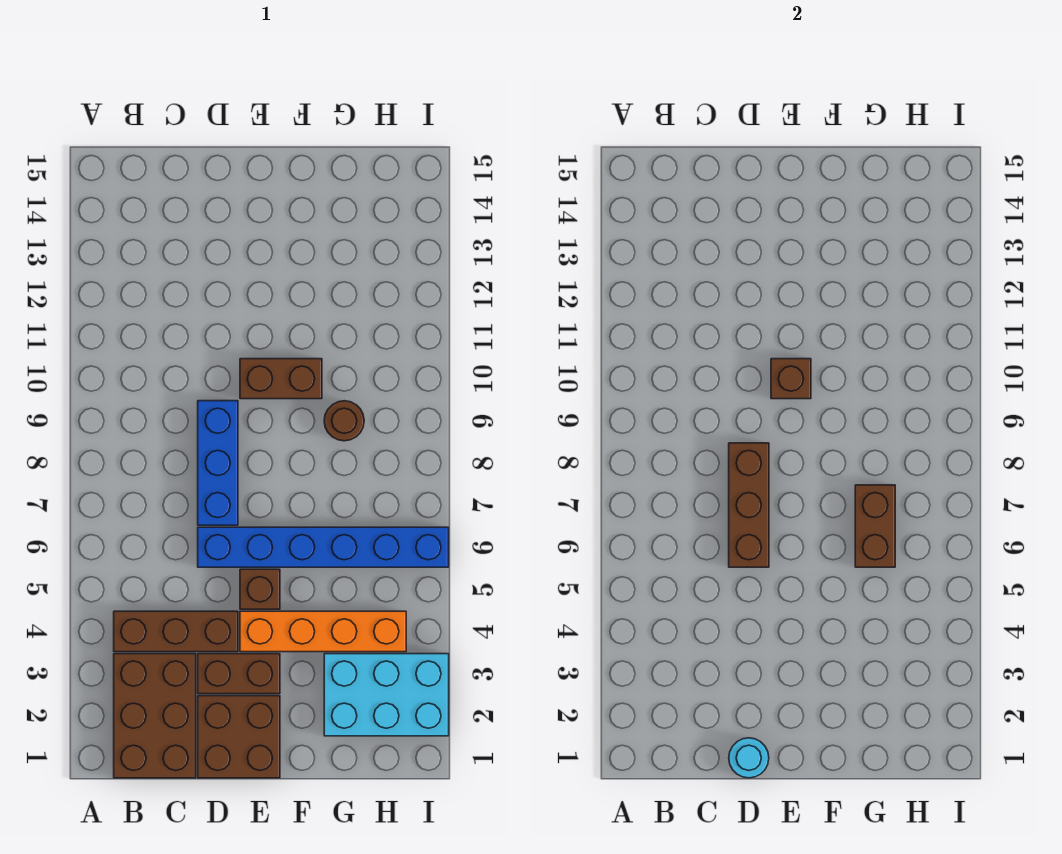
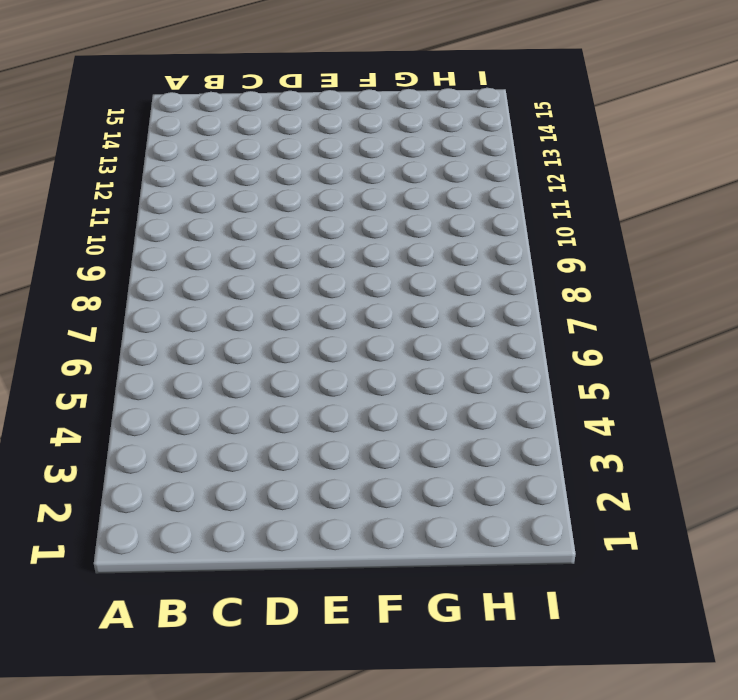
none -> brown 2x3 brick [114,654,196,778]
none -> brown 1x3 brick [114,611,238,652]
none -> brown 2x2 brick [198,696,280,778]

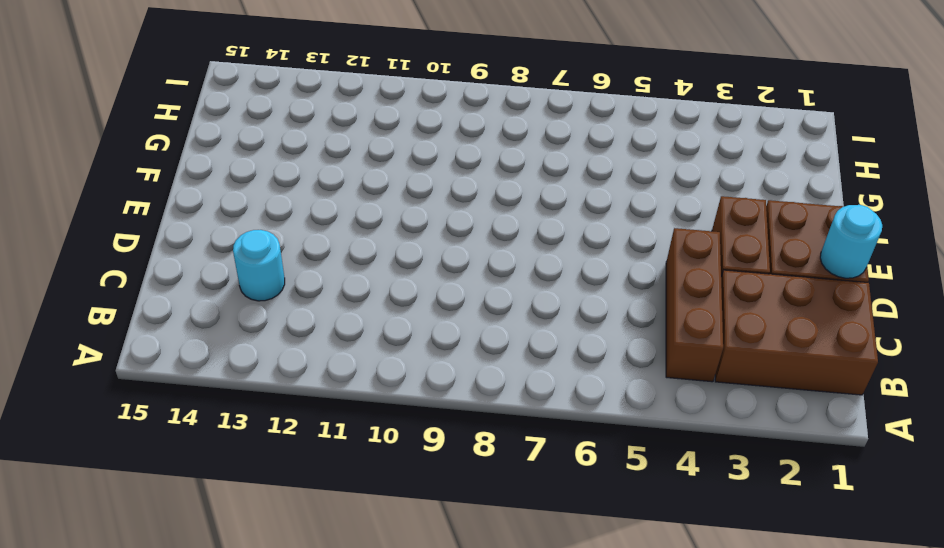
cyan 1x1 round brick [233,230,285,301] -> none
none -> blue 1x6 brick [198,527,449,567]
none -> blue 1x3 brick [198,401,238,525]
none -> orange 1x4 brick [240,611,406,652]

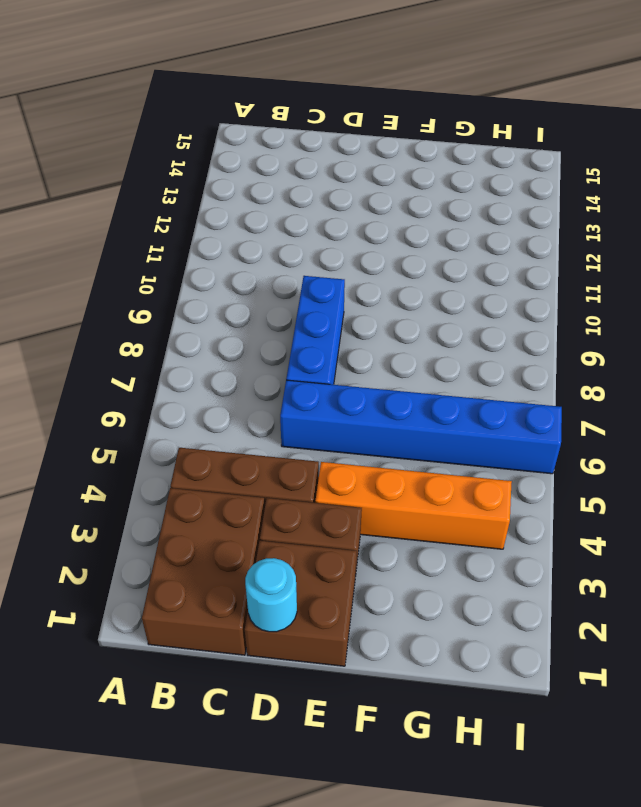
none -> brown 1x1 brick [240,569,280,609]
none -> brown 1x2 brick [240,359,322,399]
none -> cyan 2x3 brick [324,654,449,736]

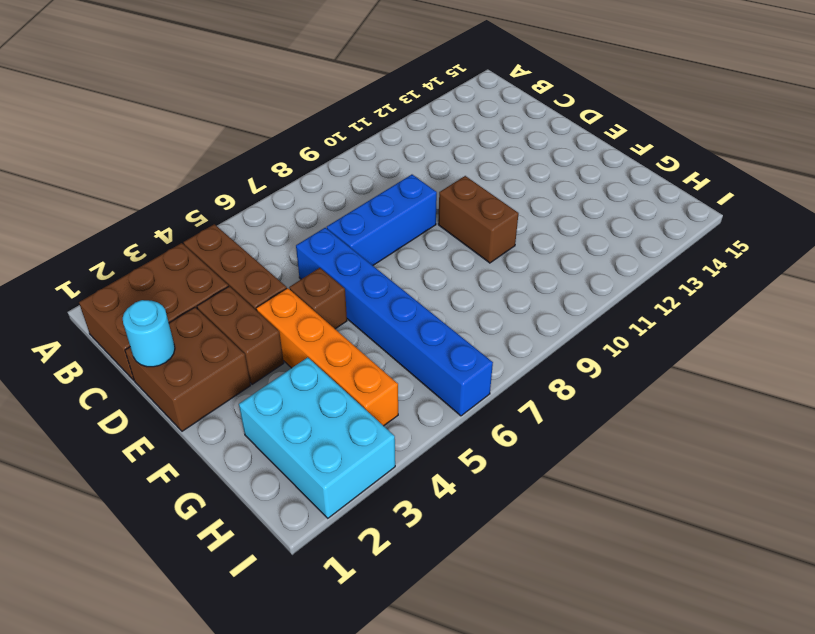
none -> brown 1x1 round brick [324,401,364,441]
none -> brown 1x3 brick [729,443,769,567]
none -> brown 1x1 brick [771,359,811,399]

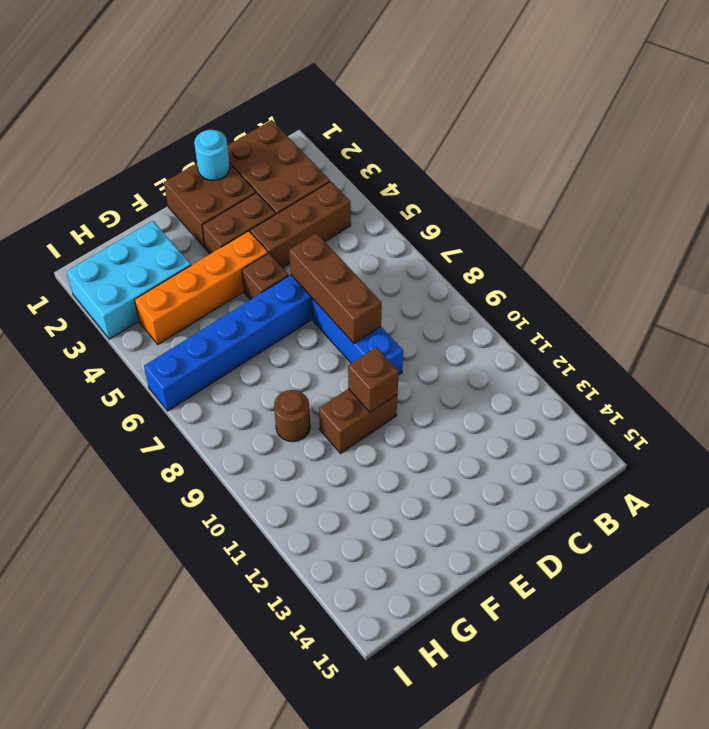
none -> brown 1x2 brick [855,485,895,567]

